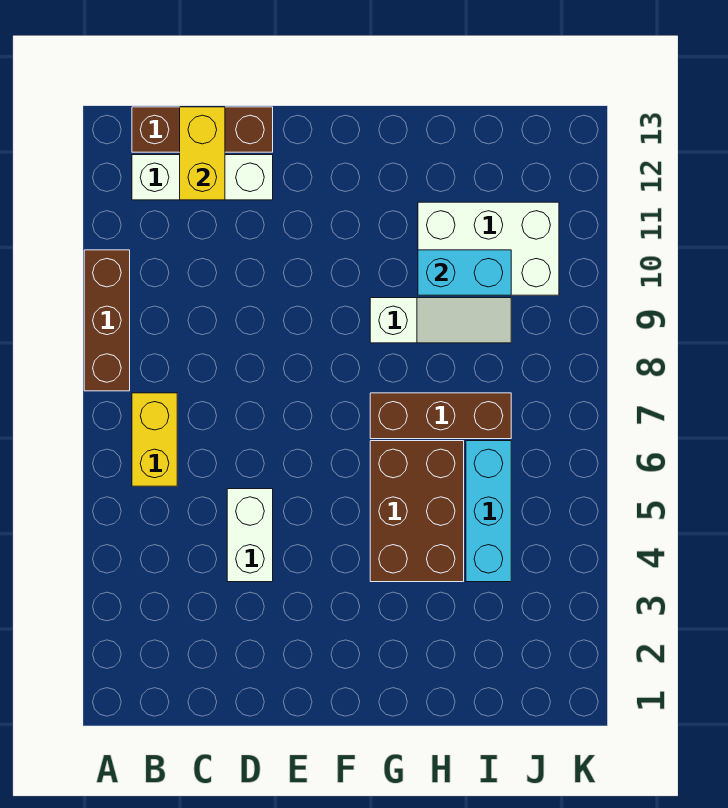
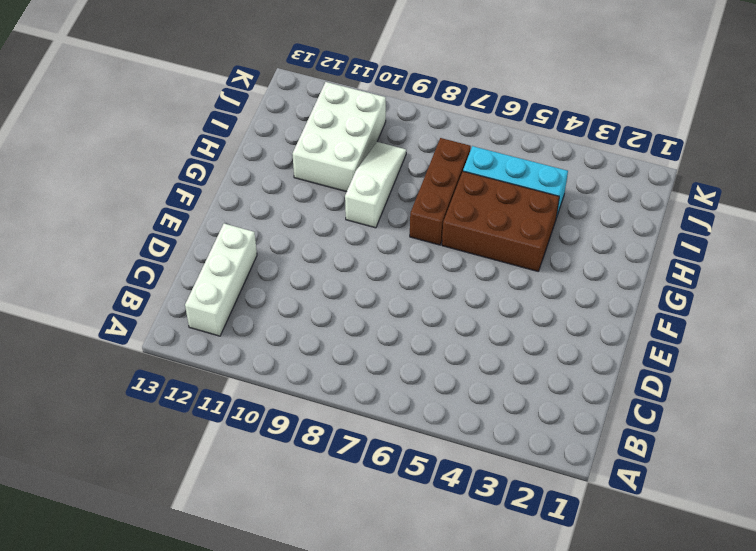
none -> brown 1x3 brick [84,250,130,391]
none -> yellow 1x2 brick [132,393,177,486]
none -> brown 1x3 brick [132,107,273,152]

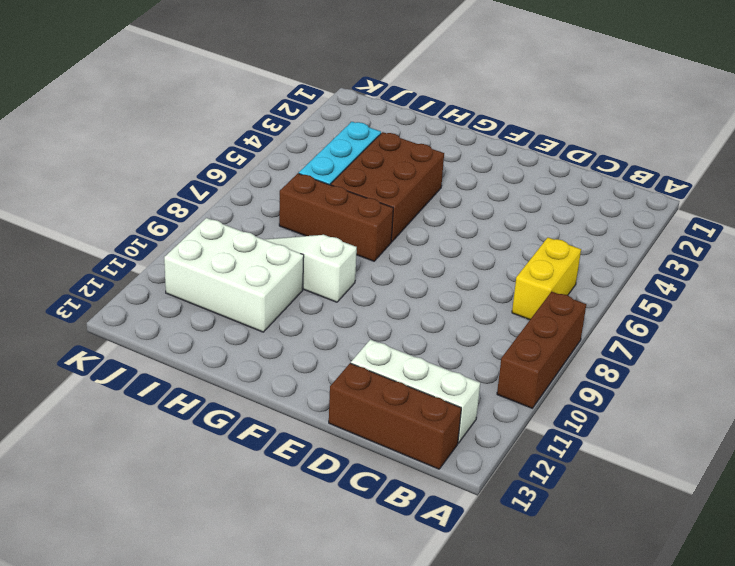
none -> white 1x2 brick [227,489,273,582]
none -> yellow 1x2 brick [180,107,225,200]
none -> cyan 1x2 brick [418,250,511,295]

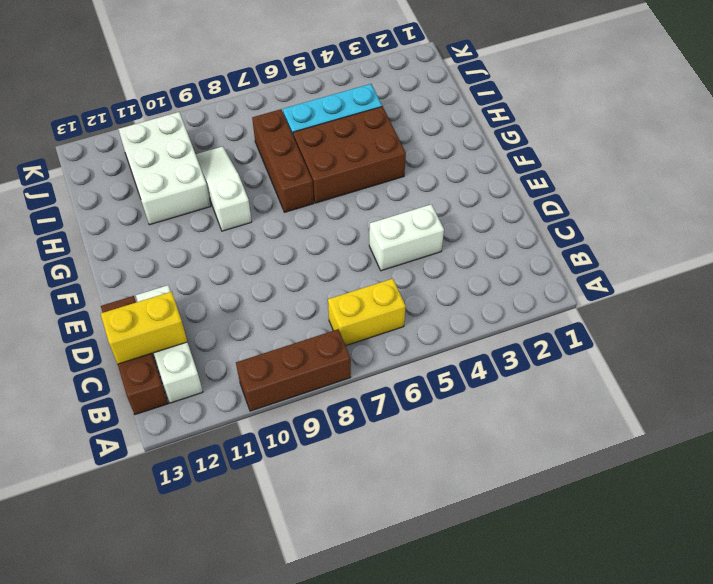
none -> cyan 1x2 brick [418,250,511,295]

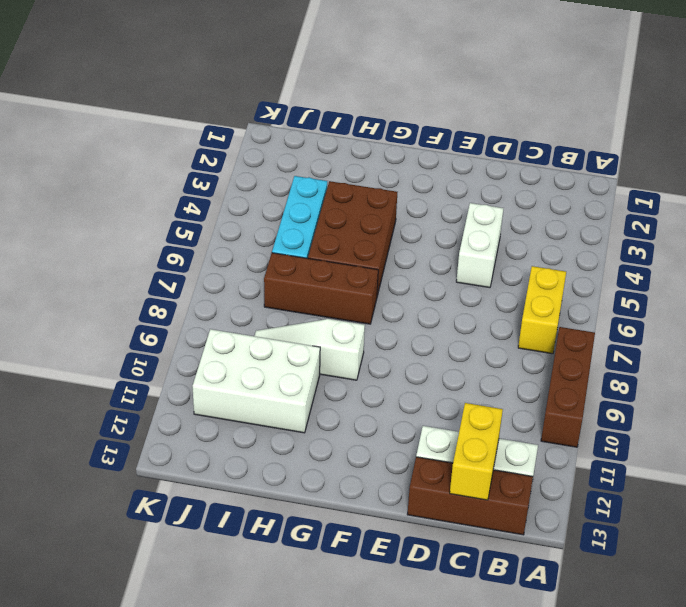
none -> cyan 1x2 brick [418,250,511,295]

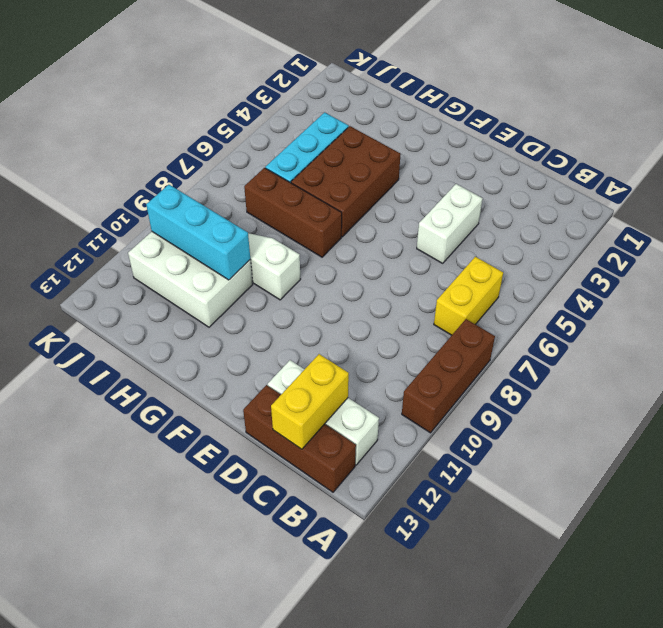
cyan 1x3 brick [146,185,250,280] -> cyan 1x2 brick [418,250,511,295]

